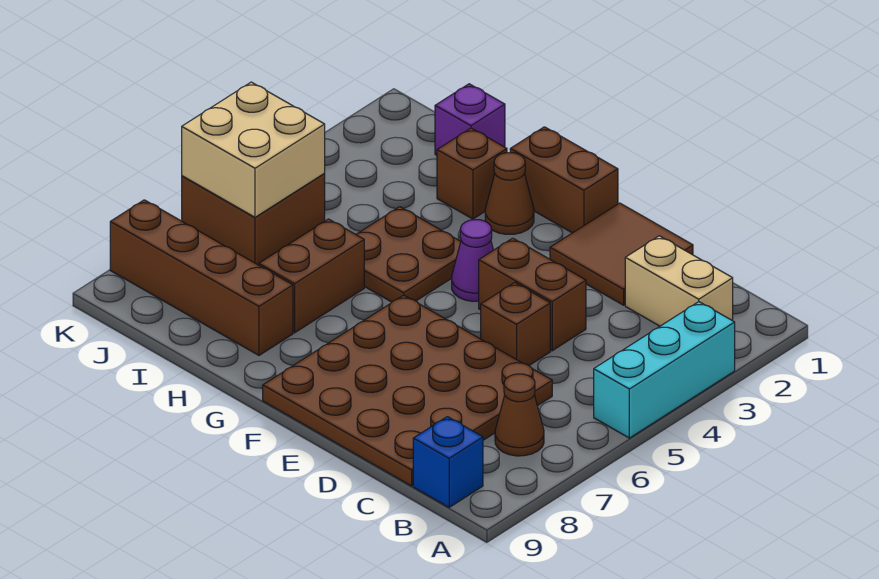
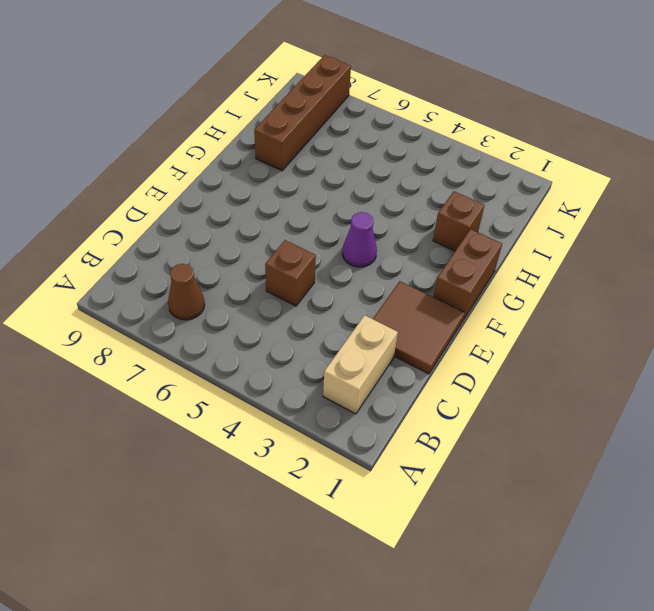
none -> cyan 1x3 brick [594,302,735,438]
none -> blue 1x1 brick [413,417,483,507]
none -> brown 4x4 plate [263,295,552,486]

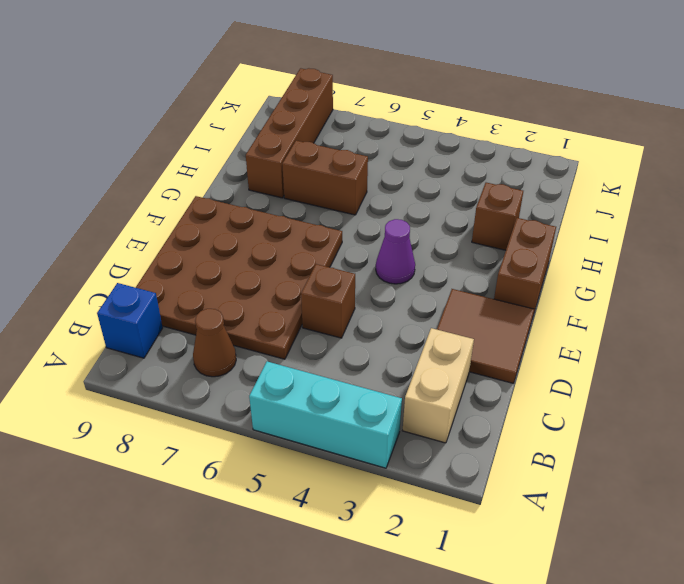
none -> brown 1x2 brick [479,238,586,351]
none -> brown 1x1 cone [485,153,534,234]
none -> brown 2x2 plate [356,207,461,302]

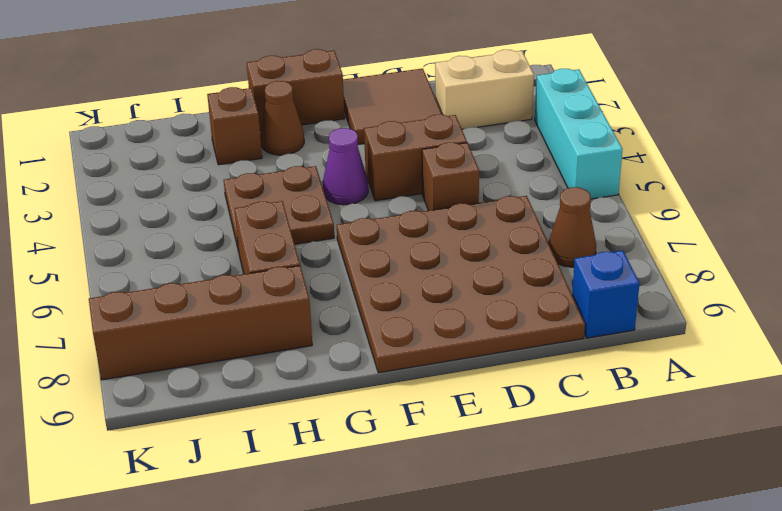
none -> purple 1x1 brick [435,84,505,155]
none -> brown 2x2 brick [182,174,325,265]
none -> tan 2x2 brick [182,82,325,217]

